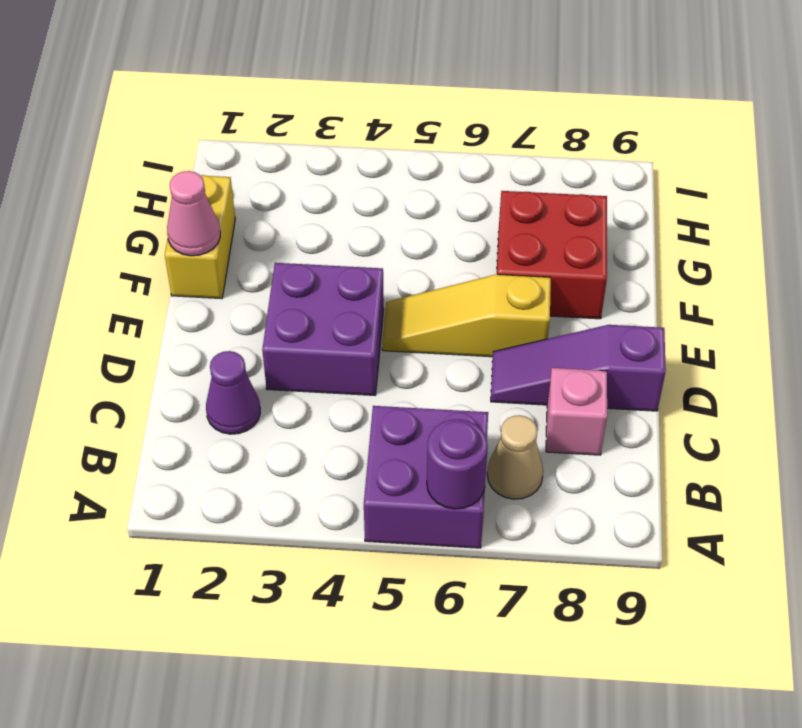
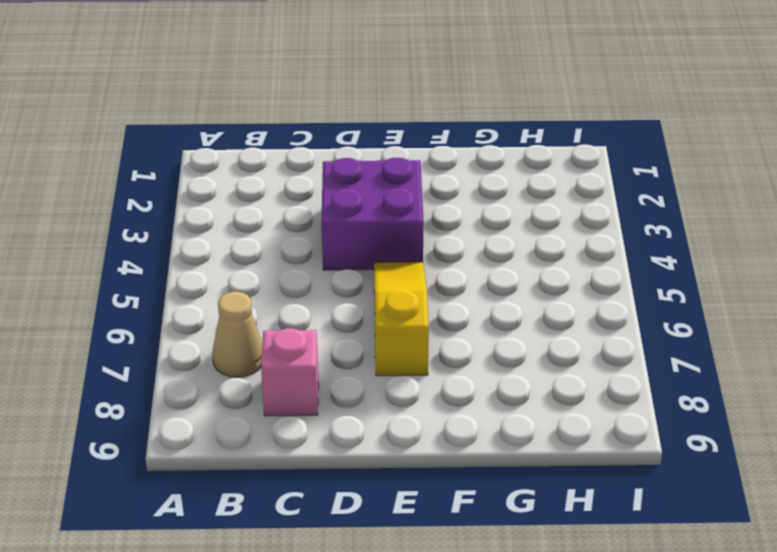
none -> purple 2x2 brick [364,406,488,548]
none -> purple 1x1 cone [206,351,260,434]

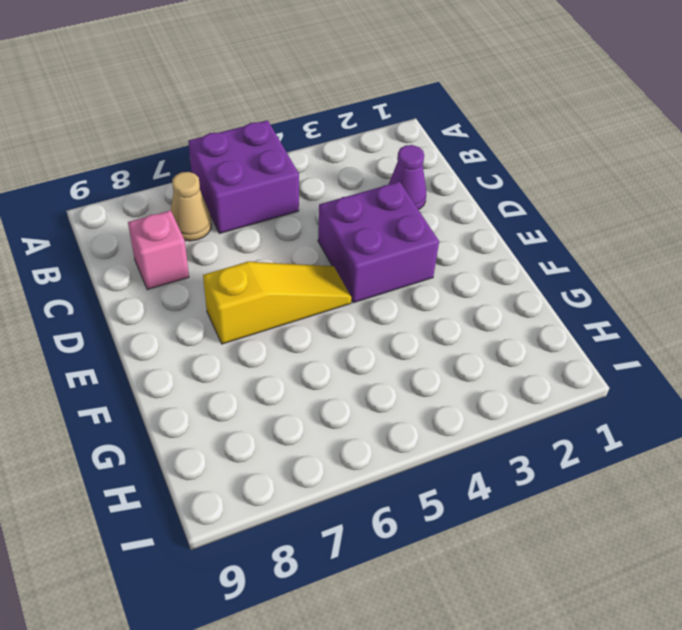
none -> purple 1x3 slope [491,325,666,411]
none -> yellow 1x2 brick [165,175,235,299]

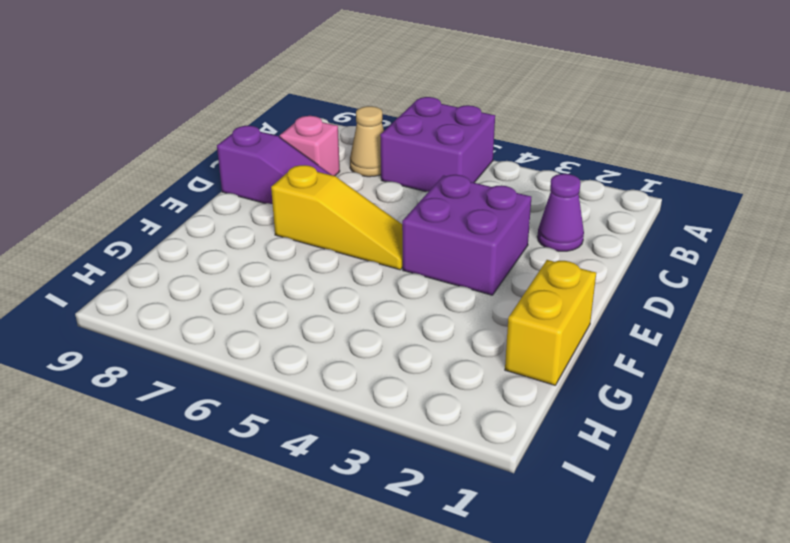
none -> red 2x2 brick [497,191,607,319]
none -> purple 1x1 round brick [427,419,488,509]

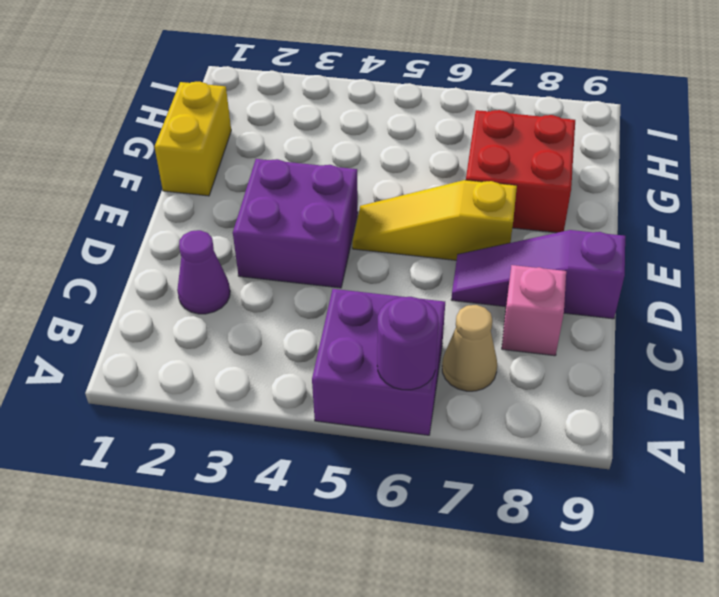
none -> pink 1x1 cone [167,171,220,256]

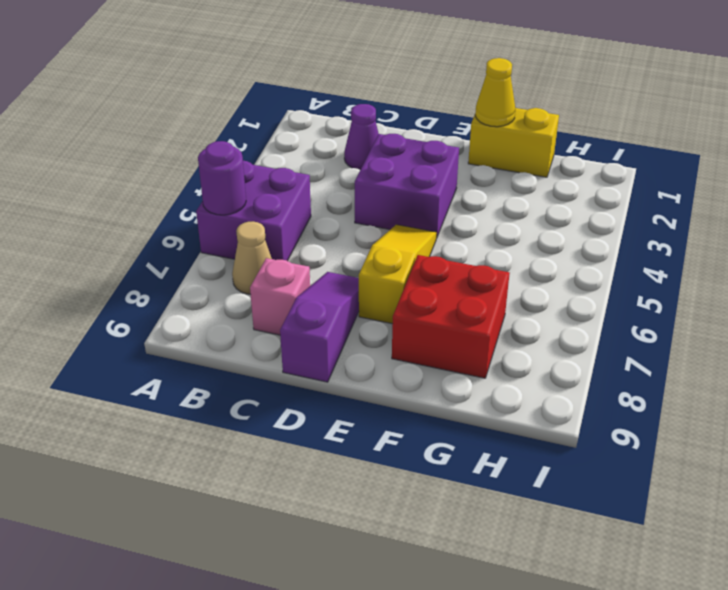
yellow 1x1 cone [475,58,515,127] -> pink 1x1 cone [167,171,220,256]

